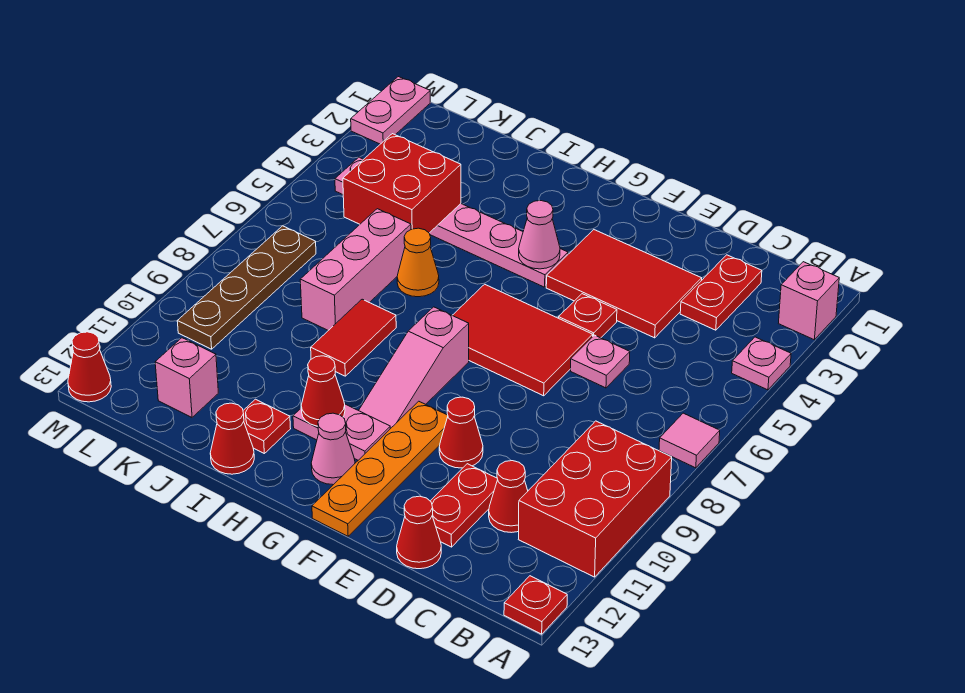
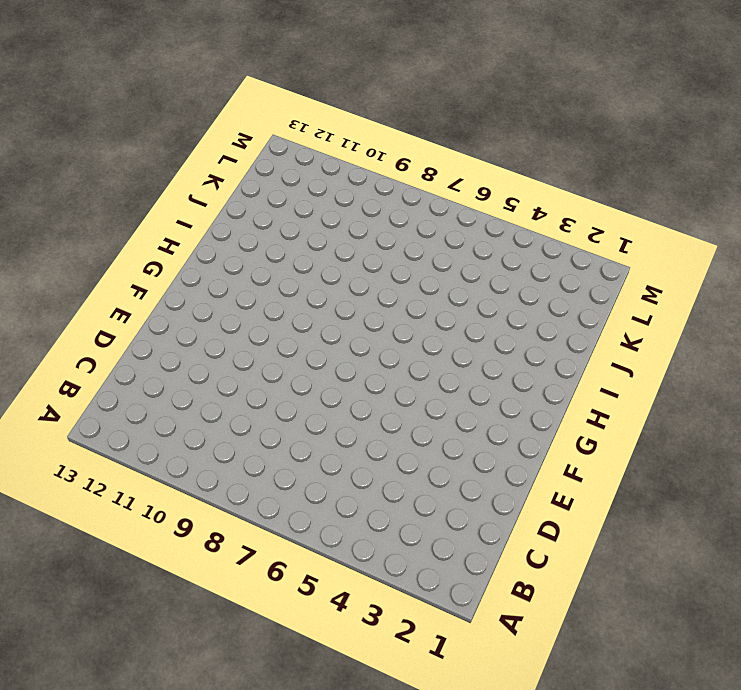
none -> pink 1x1 brick [778,262,839,340]
none -> pink 1x1 plate [732,337,791,390]
none -> pink 1x1 tile [659,413,720,468]
none -> red 2x3 brick [518,421,672,577]

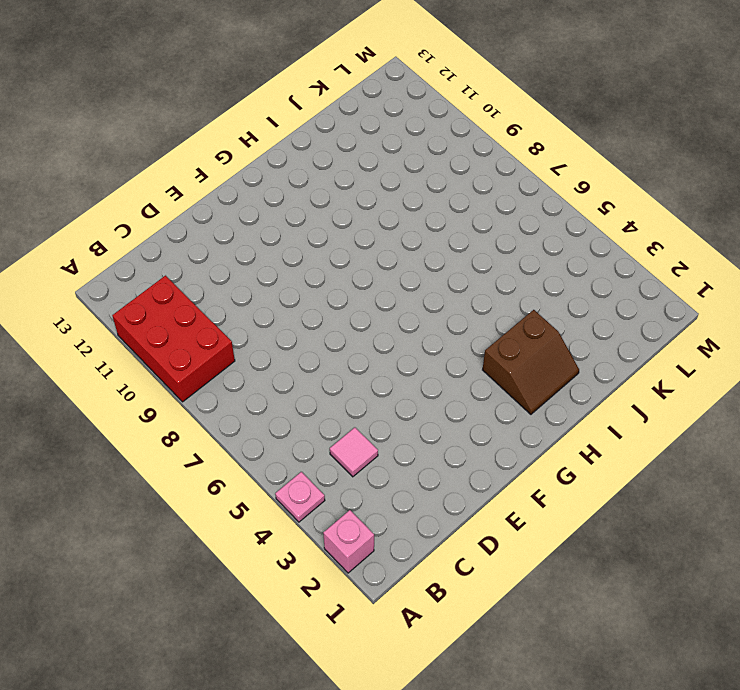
pink 1x1 tile [330,428,378,477] -> pink 1x1 tile moved to [659,413,720,468]
brown 2x2 slope [483,310,579,414] -> none
none -> red 1x1 plate [504,576,567,634]
none -> red 1x2 plate [680,255,762,330]
none -> red 1x1 cone [489,461,528,533]
none -> red 2x3 tile [546,230,702,338]

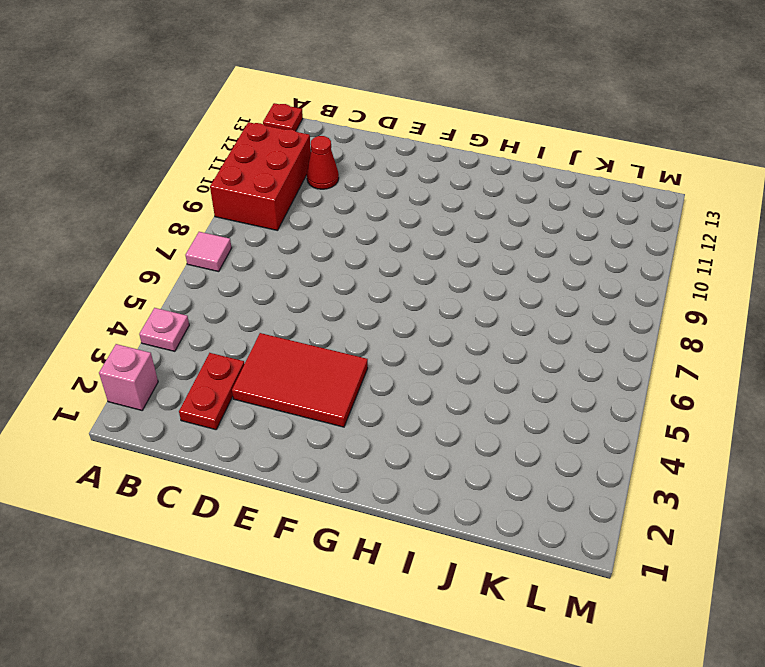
none -> pink 1x1 plate [571,335,630,388]
none -> red 1x2 plate [431,464,498,547]
none -> red 1x1 cone [397,496,441,569]
none -> red 1x1 plate [559,294,617,338]

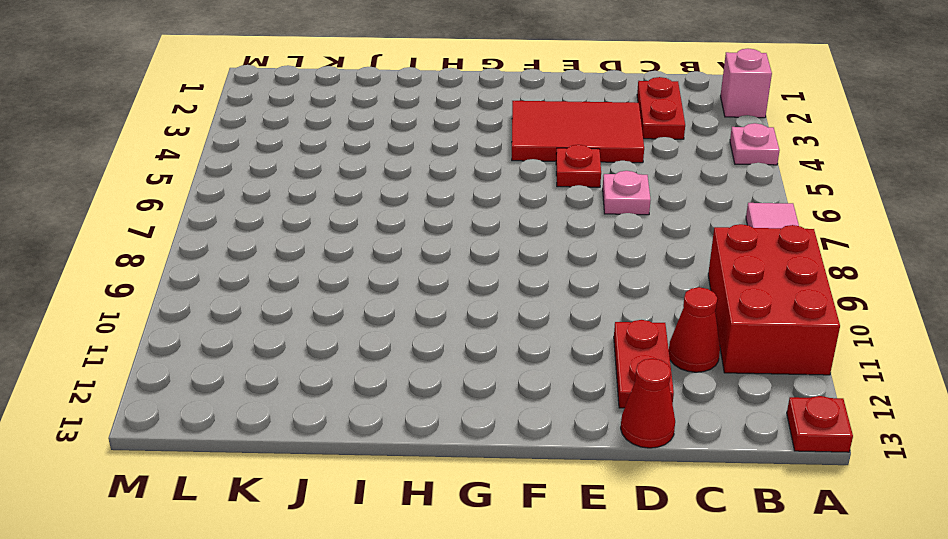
none -> red 2x3 tile [452,284,593,396]
none -> red 1x1 cone [439,397,483,468]
none -> orange 1x4 plate [312,401,448,536]
none -> pink 1x6 plate [335,157,568,287]

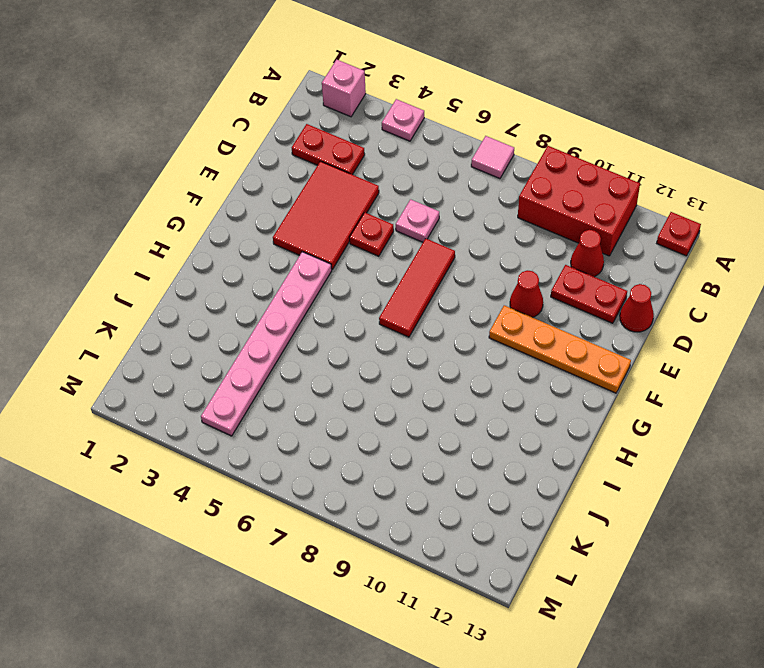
red 1x3 tile [379,239,455,337] -> red 2x3 tile [452,284,593,396]
none -> pink 1x3 slope [359,307,469,429]
none -> pink 1x2 plate [293,404,390,460]
none -> pink 1x1 cone [311,413,355,485]
none -> orange 1x1 cone [397,228,439,297]

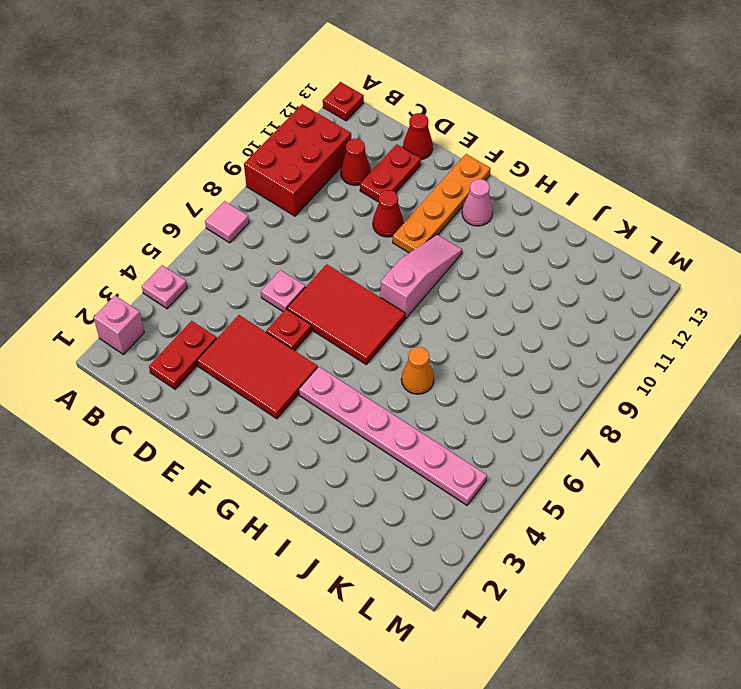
none -> pink 1x2 plate [293,404,390,460]
none -> red 1x2 tile [311,299,396,376]
none -> red 1x1 plate [243,399,291,453]
none -> red 1x1 cone [210,403,254,474]

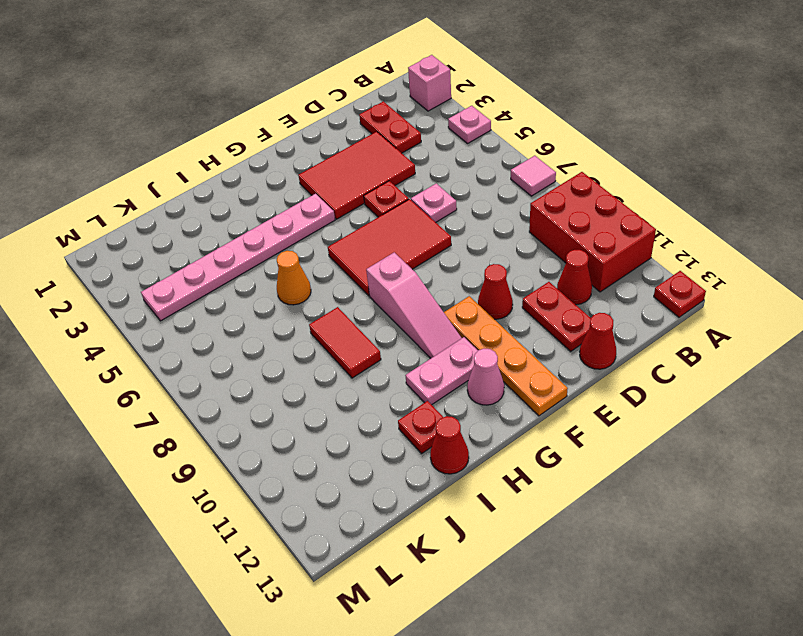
none -> pink 1x3 brick [300,209,411,330]
none -> pink 1x1 brick [155,338,218,417]
none -> brown 1x4 plate [177,226,316,349]
none -> pink 1x2 plate [351,77,430,144]

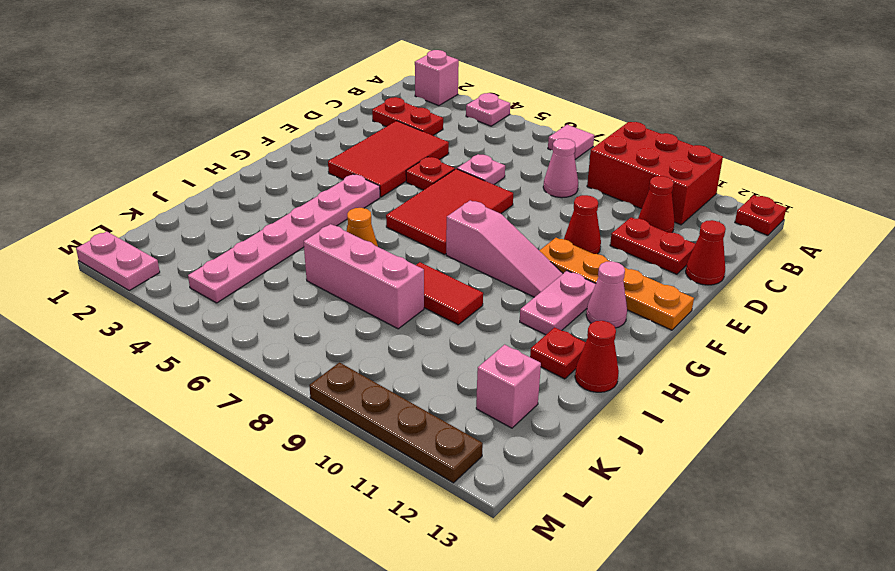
pink 1x1 cone [543,138,578,198] -> pink 1x1 cone moved to [519,201,560,269]
brown 1x4 plate [309,362,483,483] -> brown 1x4 plate moved to [177,226,316,349]
none -> red 1x1 cone [68,332,111,402]
none -> red 1x1 cone [301,356,345,426]
none -> red 2x2 brick [343,134,461,233]

